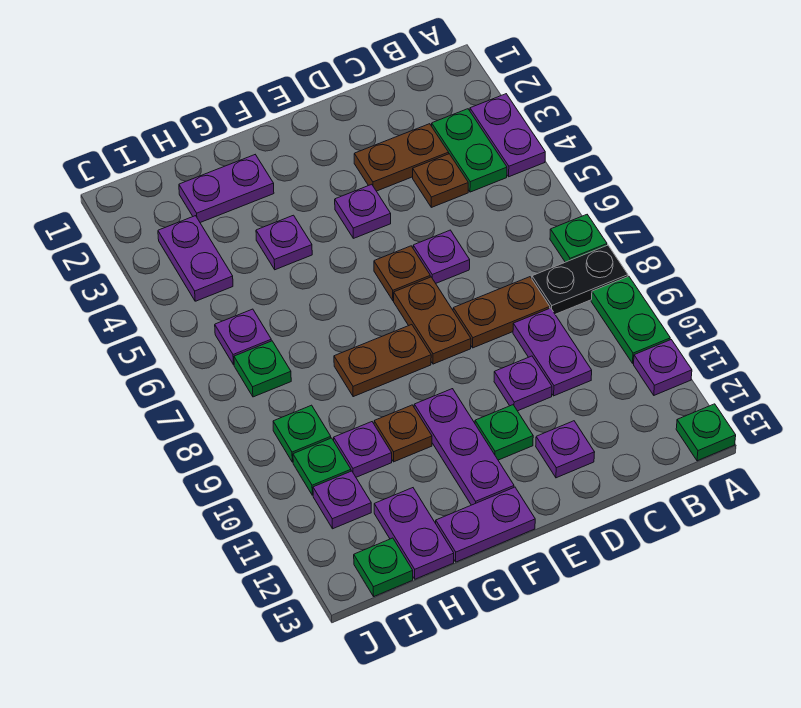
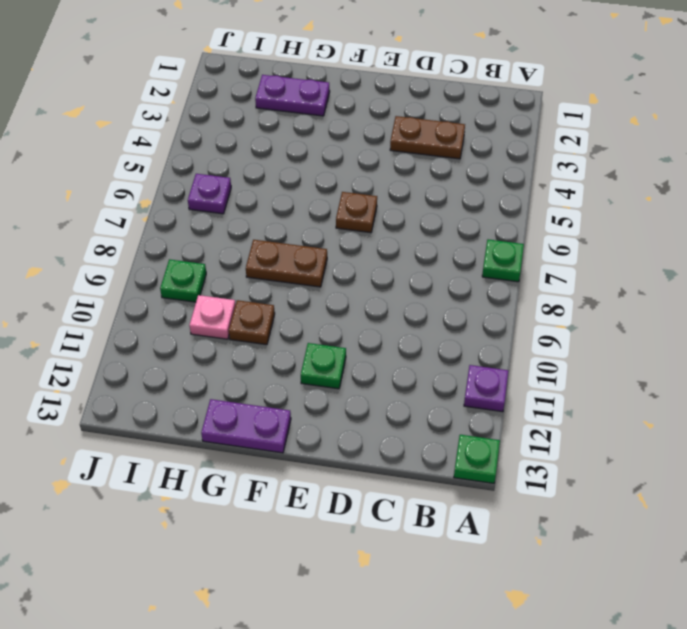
pink 1x1 plate [189,295,236,339] -> purple 1x1 plate [334,422,392,477]
none -> purple 1x2 plate [470,94,545,177]
none -> black 1x2 plate [532,245,628,314]
none -> green 1x2 plate [591,276,670,363]
none -> green 1x2 plate [432,109,507,192]

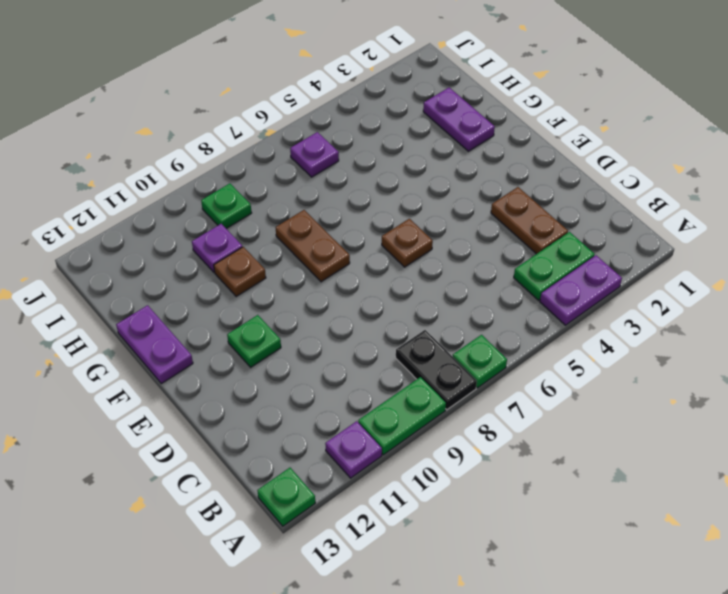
none -> brown 1x1 plate [413,154,468,207]
none -> brown 1x2 plate [453,277,550,348]
none -> purple 1x2 plate [513,308,592,396]
none -> purple 1x1 plate [413,230,470,283]

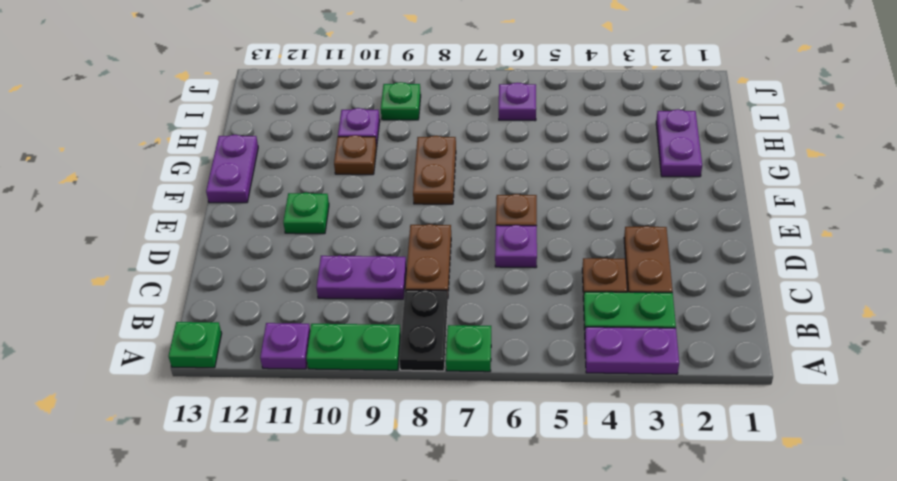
none -> purple 1x1 plate [494,356,552,411]
none -> purple 1x1 plate [536,421,595,478]
none -> purple 1x1 plate [335,184,391,238]
none -> brown 1x2 plate [394,277,471,364]

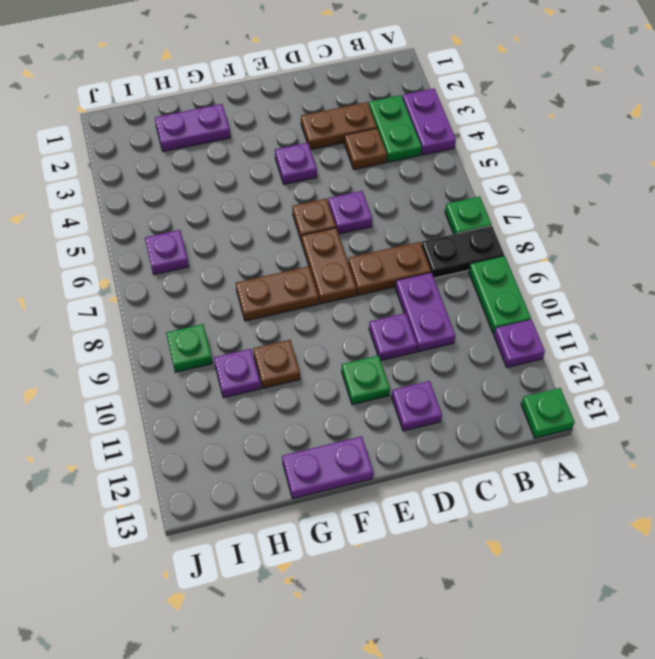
none -> purple 1x3 plate [414,389,514,505]
none -> purple 1x1 plate [256,215,312,270]
none -> purple 1x2 plate [374,488,454,579]
none -> purple 1x2 plate [158,216,233,301]

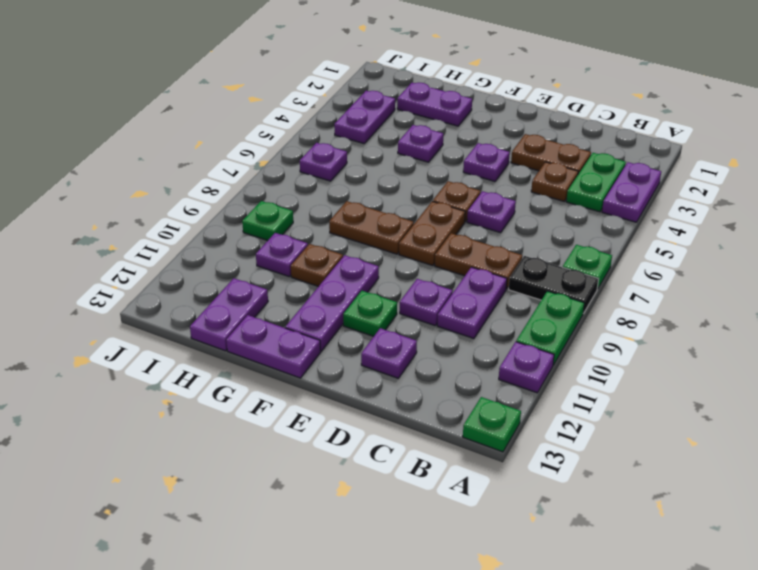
none -> green 1x1 plate [234,341,291,397]
none -> green 1x1 plate [293,438,351,495]
none -> purple 1x1 plate [313,471,371,529]
none -> green 1x1 plate [354,538,413,596]

